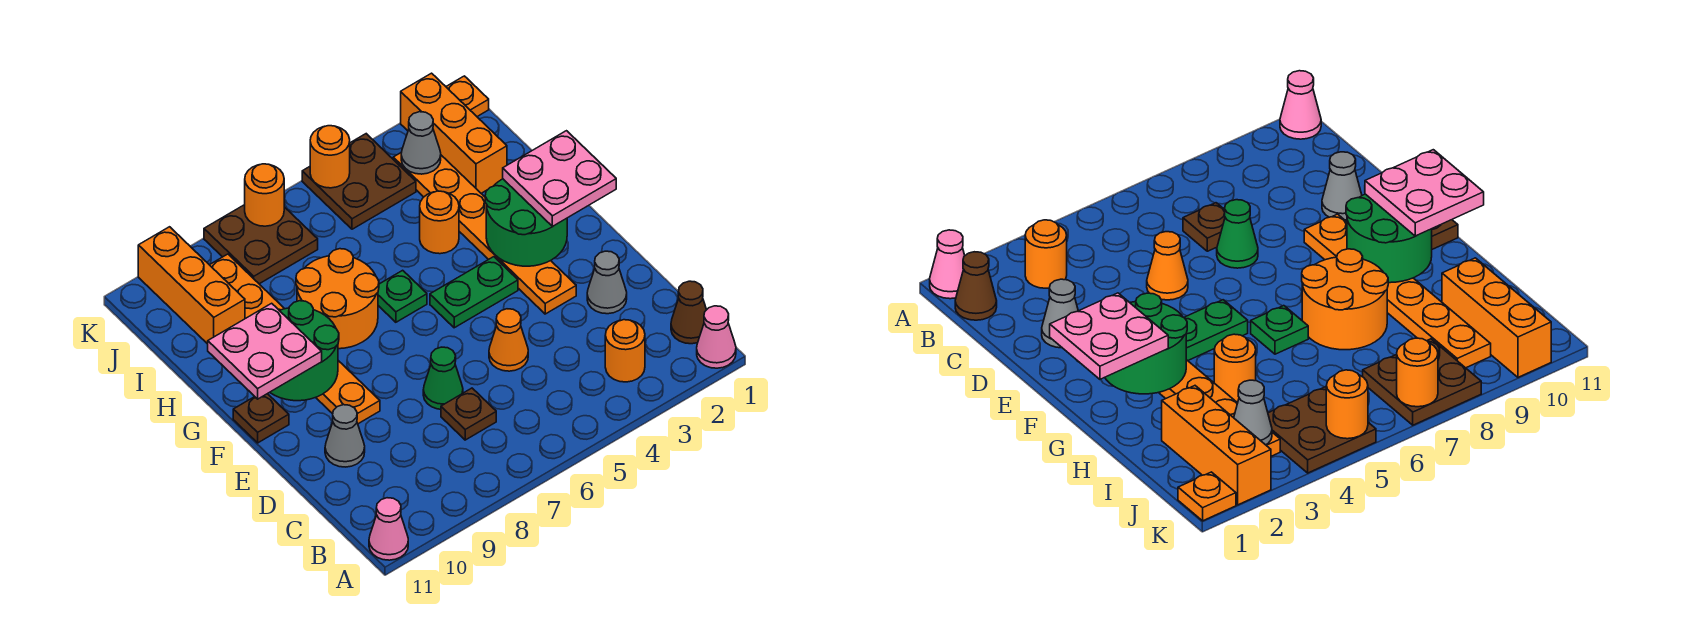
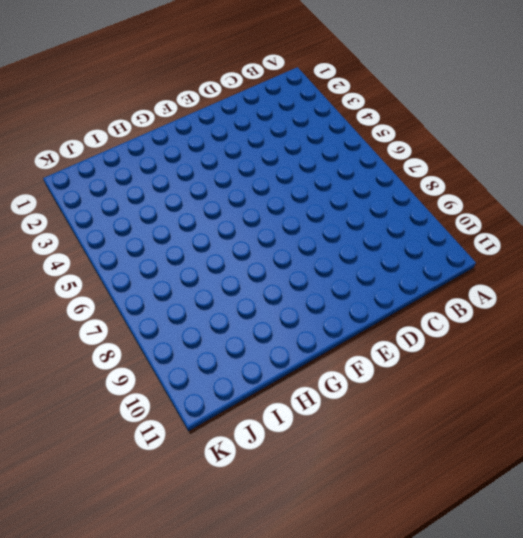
none -> pink 1x1 cone [697,306,736,368]
none -> pink 1x1 cone [369,498,408,560]
none -> brown 1x1 cone [671,281,706,344]

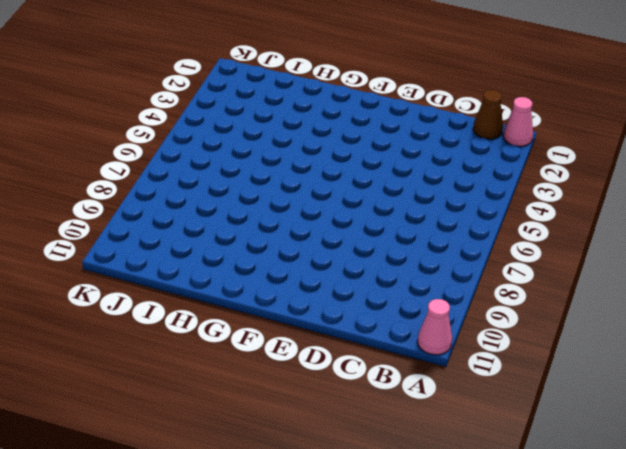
none -> orange 1x1 round brick [605,320,645,382]
none -> brown 1x1 plate [441,388,496,440]
none -> grey 1x1 cone [587,251,627,314]

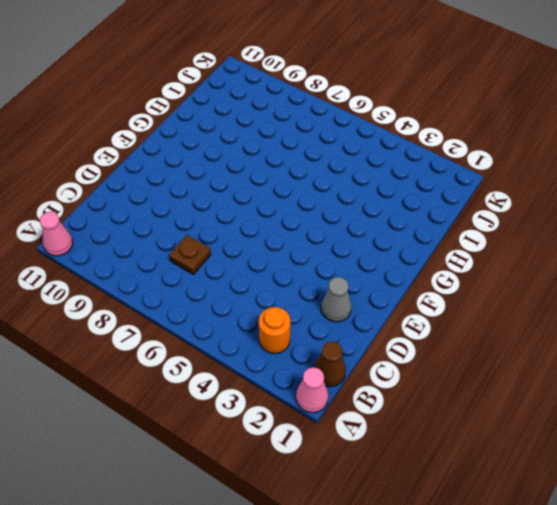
none -> orange 1x1 cone [489,309,528,371]
none -> green 1x1 cone [423,347,463,409]
none -> grey 1x1 cone [325,405,365,467]

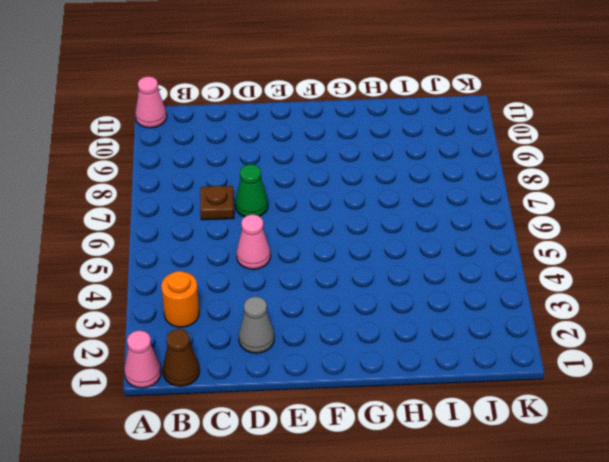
pink 1x1 cone [236,215,270,269] -> orange 1x1 cone [489,309,528,371]
none -> grey 1x1 cone [325,405,365,467]
none -> orange 1x6 plate [393,152,576,314]
none -> orange 1x6 plate [210,254,380,424]

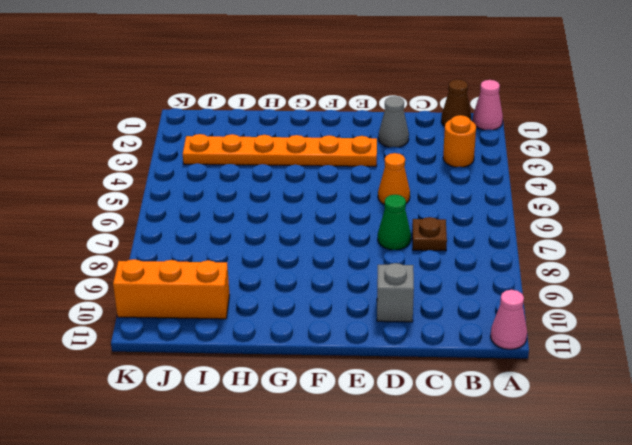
grey 1x1 brick [377,263,414,322] -> grey 1x1 cone [325,405,365,467]
none -> orange 1x6 plate [210,254,380,424]
none -> green 1x2 plate [430,257,518,328]
none -> brown 1x1 plate [233,394,289,443]

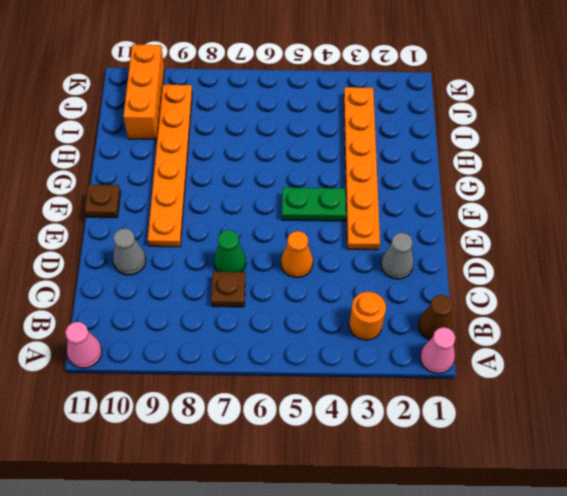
none -> green 1x1 plate [378,270,427,322]
none -> orange 2x2 round brick [296,249,379,349]
none -> orange 1x1 round brick [420,191,459,254]

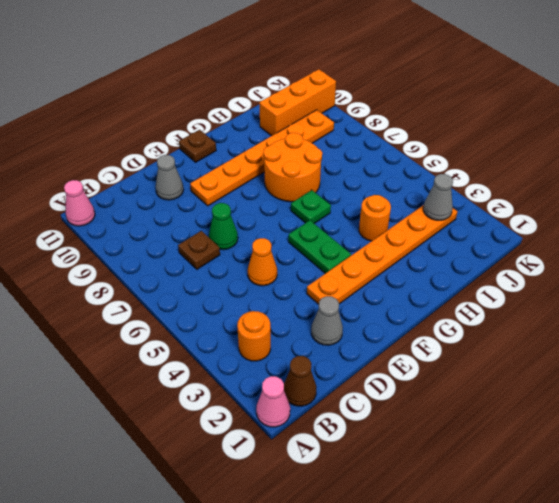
none -> orange 1x3 brick [401,73,507,193]
none -> brown 2x2 plate [302,134,416,229]
none -> brown 2x2 plate [204,205,318,284]

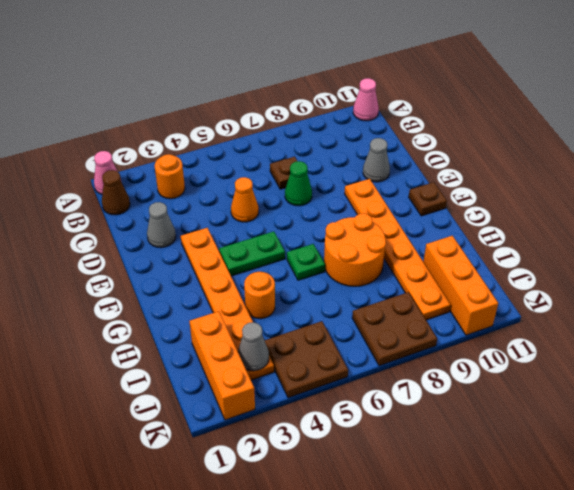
none -> orange 1x1 plate [446,76,489,116]
none -> green 2x2 round brick [485,179,567,266]
none -> green 2x2 round brick [270,301,339,401]

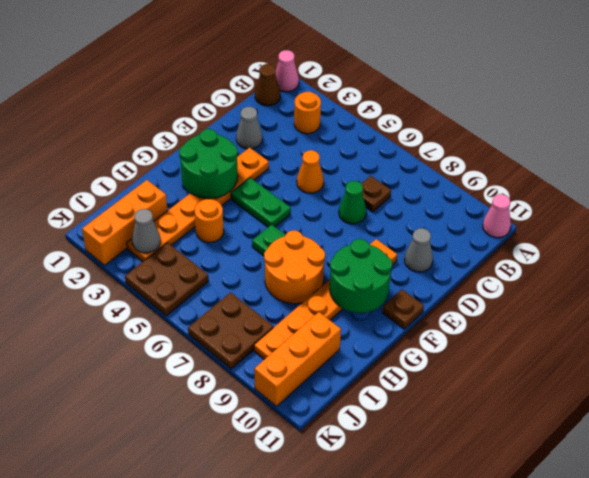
none -> orange 1x1 plate [446,76,489,116]
none -> orange 1x1 round brick [310,126,350,188]
none -> orange 1x1 round brick [245,164,284,226]

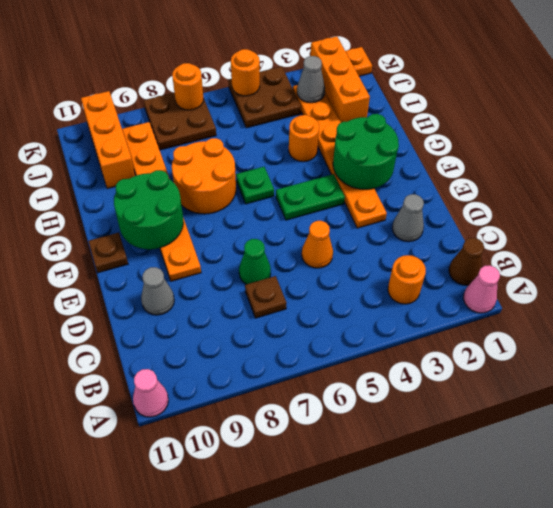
none -> pink 2x2 plate [503,131,616,226]
none -> pink 2x2 plate [208,303,322,399]

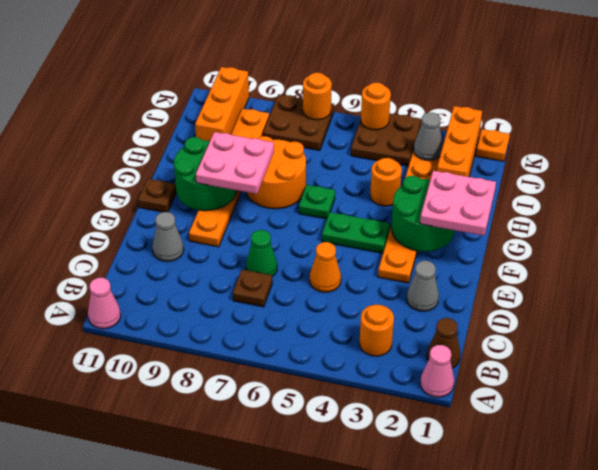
pink 2x2 plate [196,132,274,194] -> pink 2x2 plate moved to [208,303,322,399]

